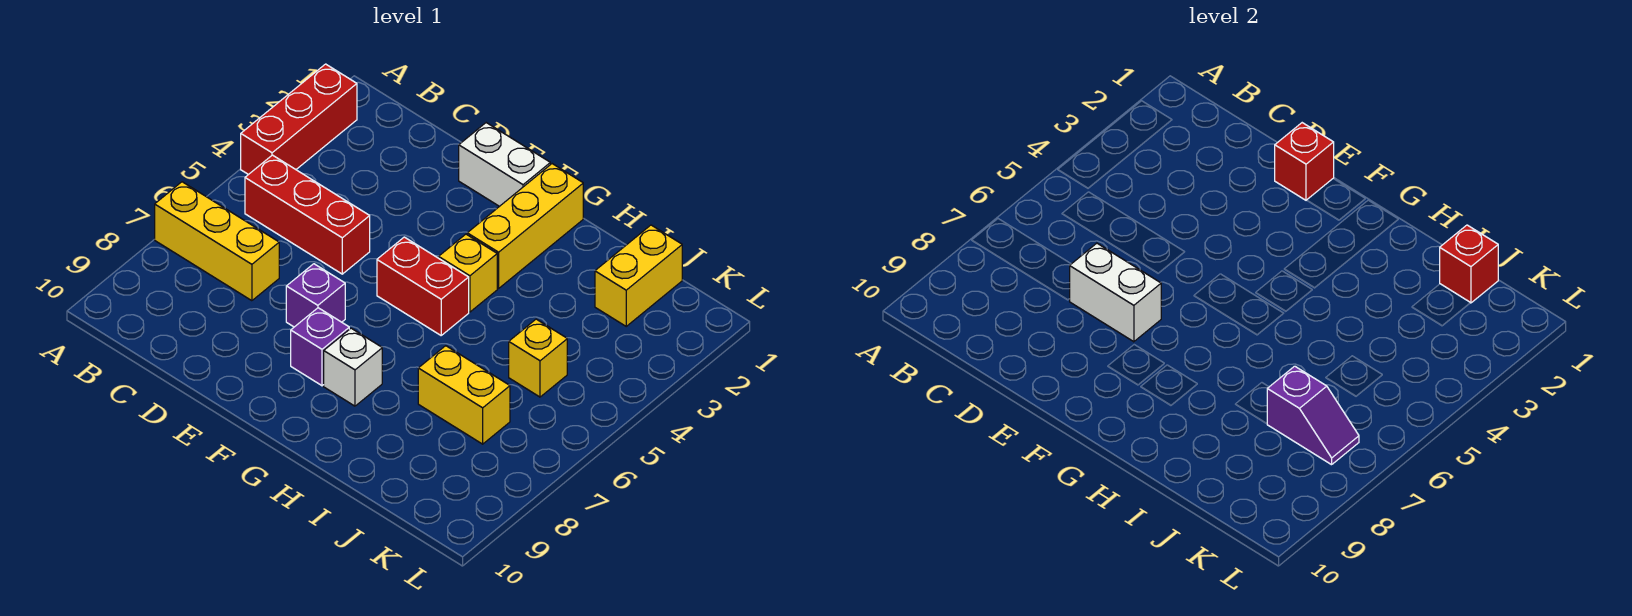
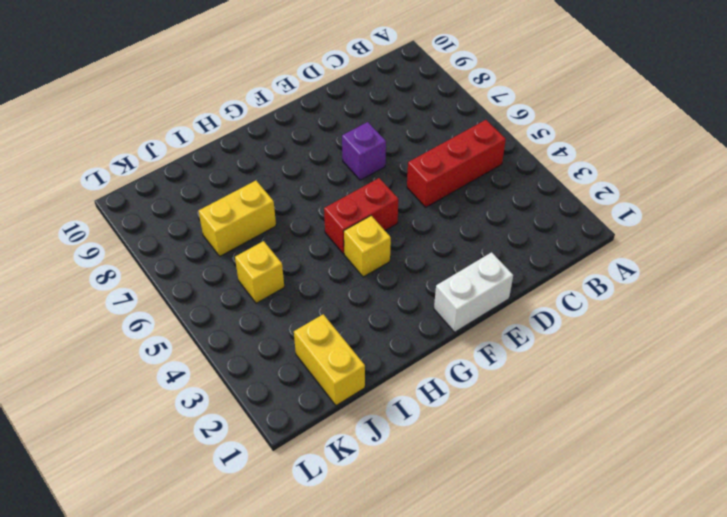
none -> red 1x3 brick [241,64,357,175]
none -> yellow 1x3 brick [155,182,279,301]
none -> purple 1x1 brick [291,308,349,386]

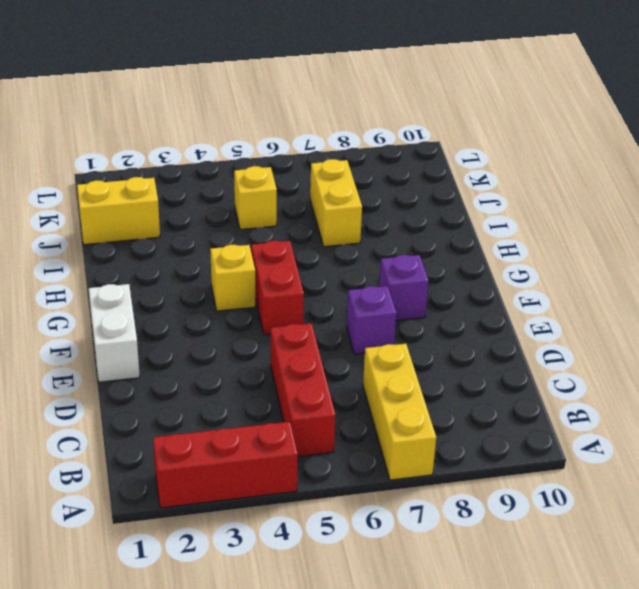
none -> yellow 1x3 brick [467,164,583,288]
none -> white 1x1 brick [324,328,382,406]
none -> white 1x2 brick [1070,243,1161,342]

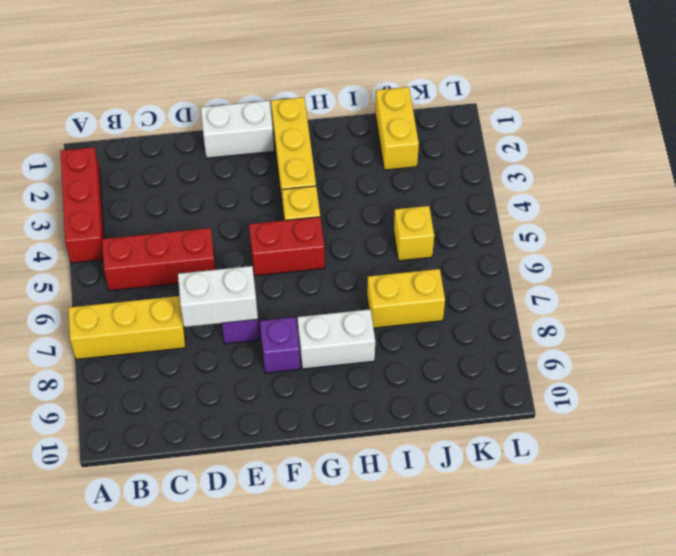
white 1x2 brick [298,309,375,369] -> white 1x1 brick [324,328,382,406]
none -> red 1x1 brick [1275,123,1334,200]
none -> red 1x1 brick [1440,225,1498,303]
none -> purple 1x2 slope [1267,366,1359,465]

